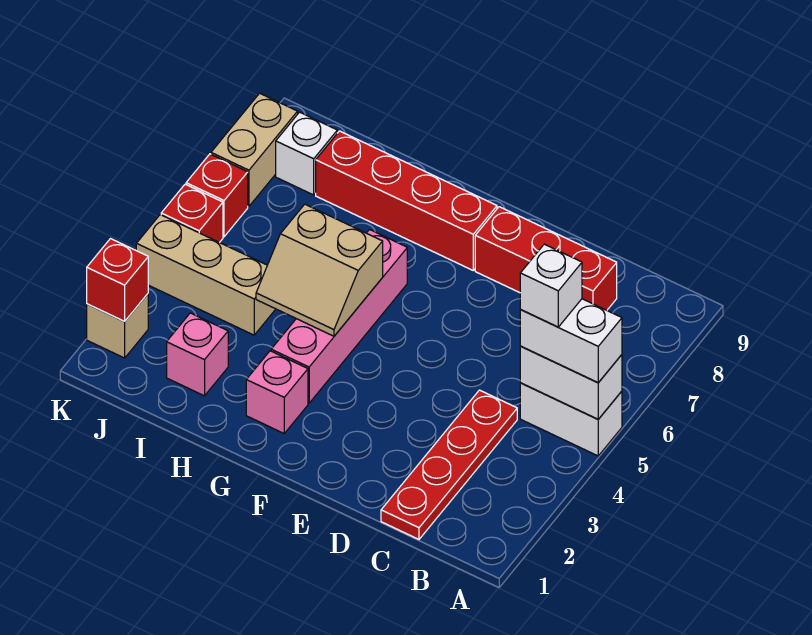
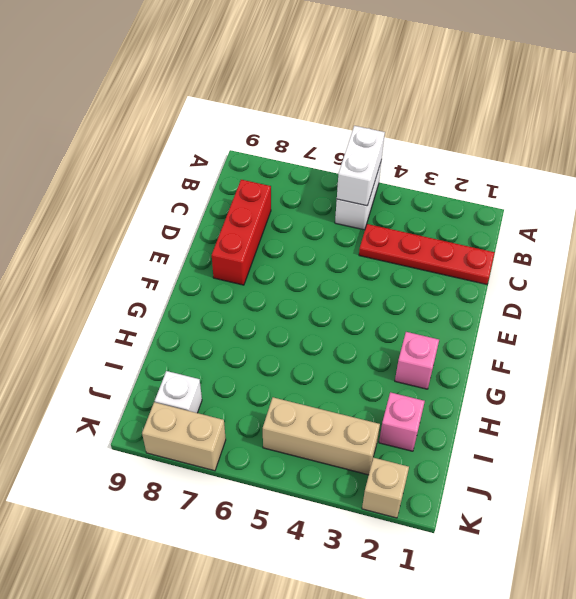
tan 1x3 brick [263,397,380,475] -> tan 1x3 brick turned to [136,215,275,335]
none -> red 1x4 brick [316,131,497,270]
none -> pink 1x4 brick [271,230,407,403]
none -> red 1x1 brick [161,184,223,243]

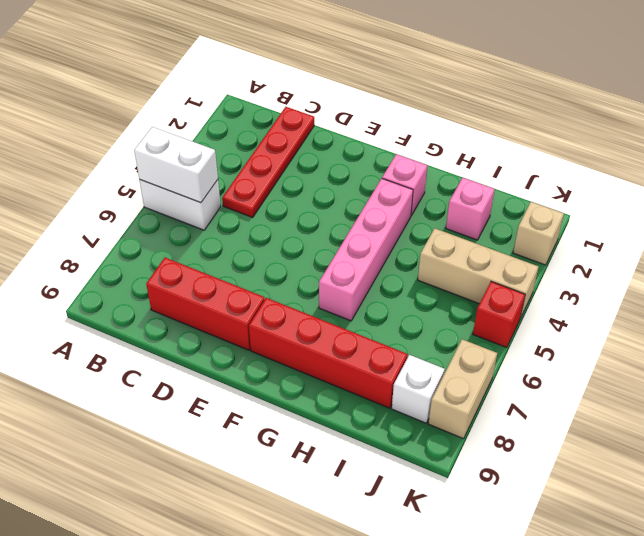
none -> red 1x1 brick [186,154,248,237]
none -> tan 2x2 slope [256,204,383,336]
none -> red 1x1 brick [87,239,148,321]

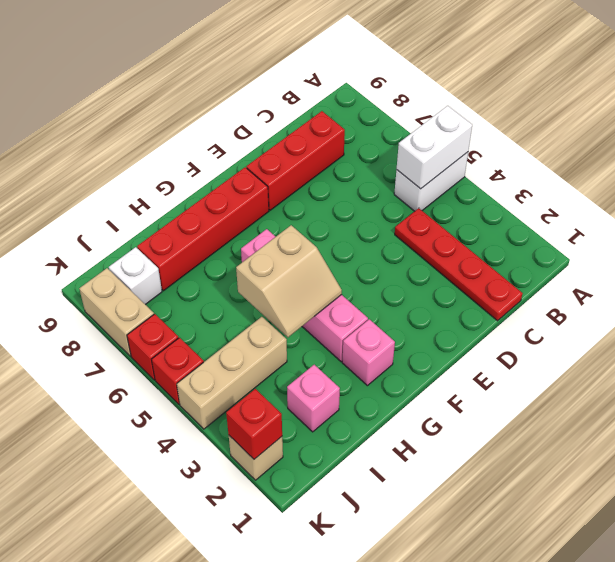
none -> white 1x2 brick [520,299,622,383]
none -> white 1x1 brick [520,244,582,327]

